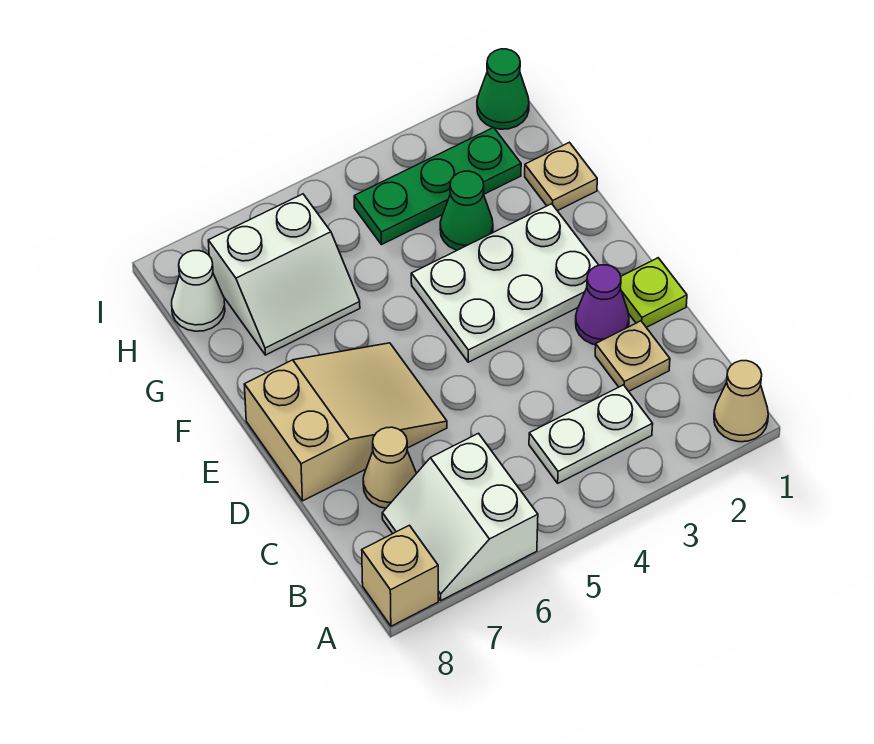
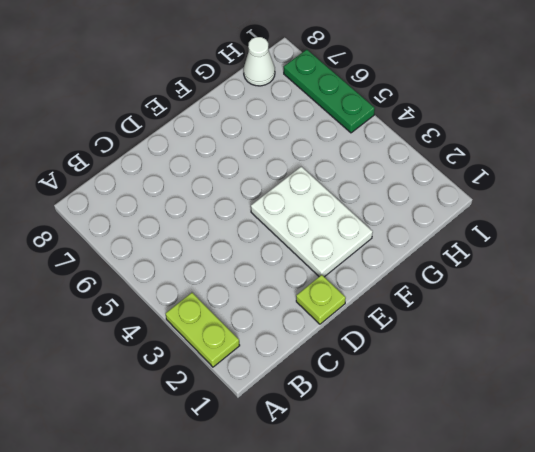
lime 1x2 plate [166,293,240,367] -> none
green 1x3 plate [284,50,375,133] -> green 1x3 plate moved to [354,128,521,245]
none -> tan 1x1 cone [714,361,768,442]
none -> white 2x2 slope [382,433,538,600]
none -> tan 1x1 brick [362,525,438,626]

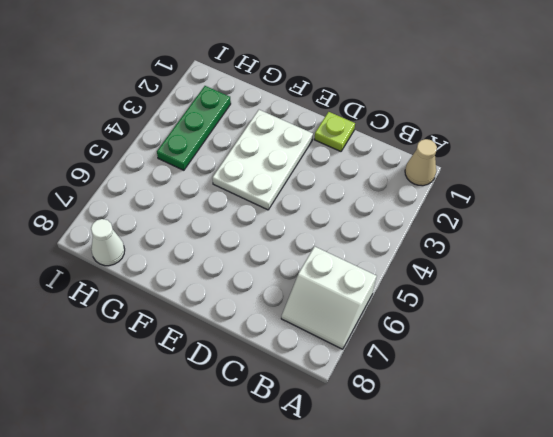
none -> tan 1x1 brick [362,525,438,626]
none -> white 1x2 plate [529,385,653,483]
none -> tan 1x1 plate [595,321,670,391]

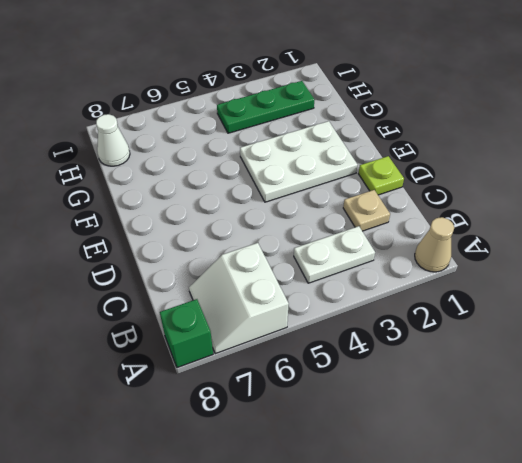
green 1x1 brick [160,299,213,368] -> tan 1x1 brick [362,525,438,626]
none -> tan 1x1 cone [363,427,417,508]
none -> purple 1x1 cone [576,265,629,345]
none -> tan 2x3 slope [244,343,447,501]

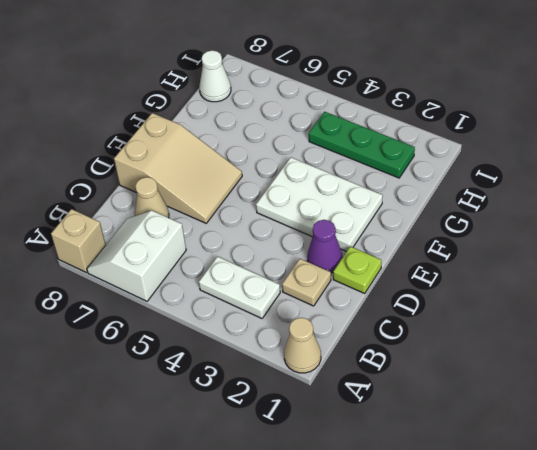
none -> tan 1x1 plate [525,142,597,211]
none -> green 1x1 cone [440,171,493,250]
none -> white 2x2 slope [208,194,360,355]

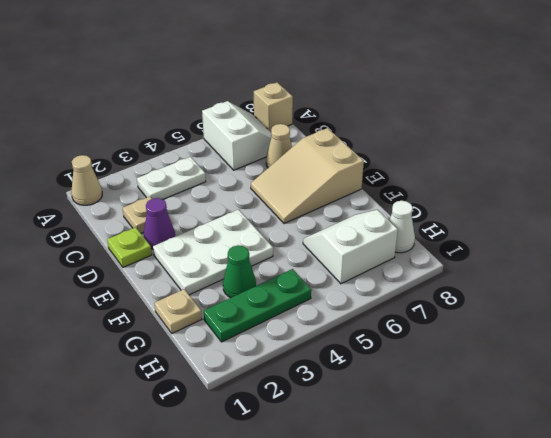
none -> green 1x1 cone [477,49,529,129]

